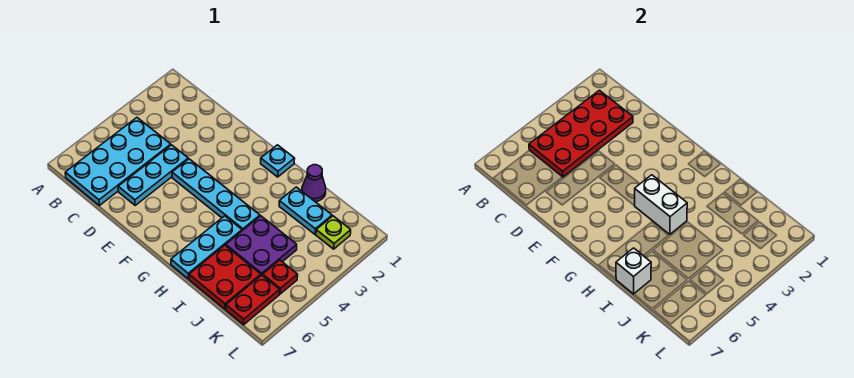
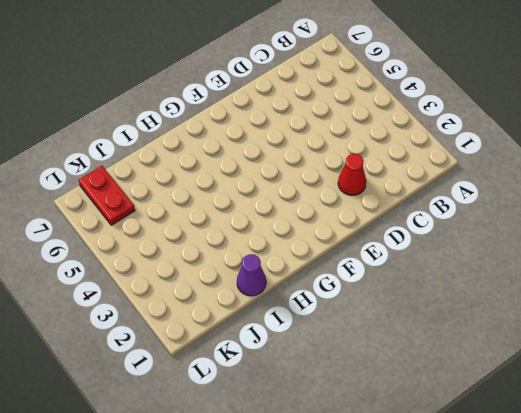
red 1x1 cone [338,154,366,195] -> none
none -> cyan 2x4 plate [65,118,171,205]
none -> cyan 1x3 plate [118,145,188,205]
none -> cyan 1x4 plate [172,159,260,231]

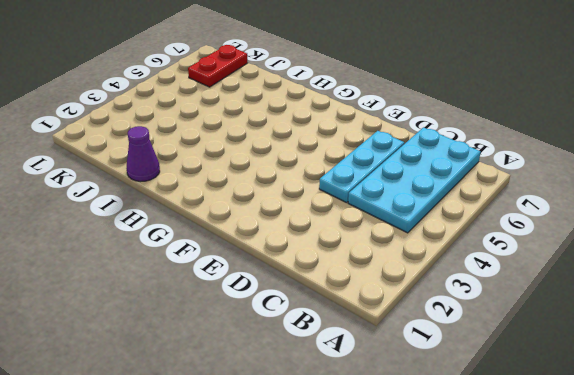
none -> cyan 1x4 plate [172,159,260,231]
none -> cyan 1x1 plate [261,145,295,177]
none -> cyan 1x3 plate [171,216,242,279]

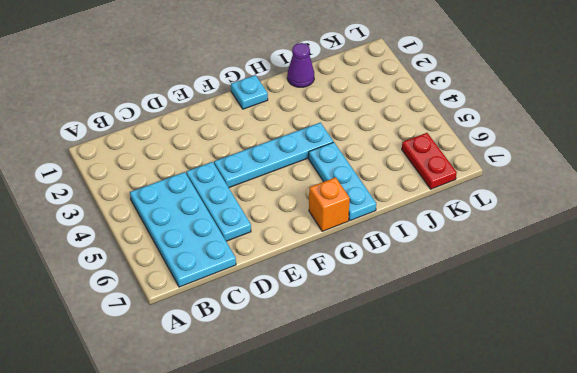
orange 1x1 brick [309,177,350,231] -> none
none -> cyan 1x2 plate [279,187,332,234]
none -> purple 2x2 plate [226,216,297,275]
none -> red 2x2 plate [189,245,261,309]

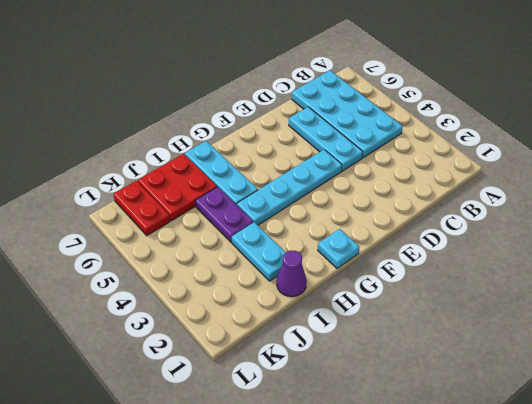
cyan 1x2 plate [232,222,286,281] -> cyan 1x2 plate turned to [279,187,332,234]
purple 1x2 plate [195,187,253,242] -> purple 2x2 plate [226,216,297,275]
none -> lime 1x1 plate [316,216,351,249]
none -> red 1x1 plate [263,260,298,294]
none -> red 2x4 plate [529,90,633,177]

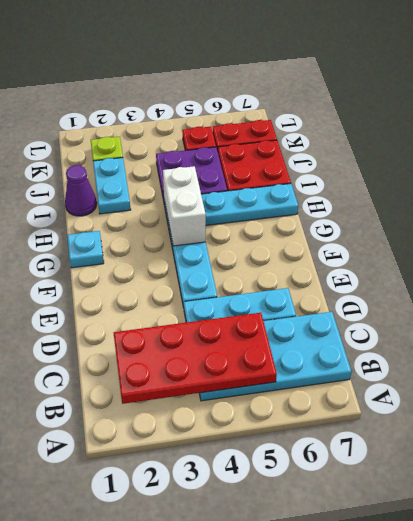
none -> white 1x1 brick [616,248,651,294]

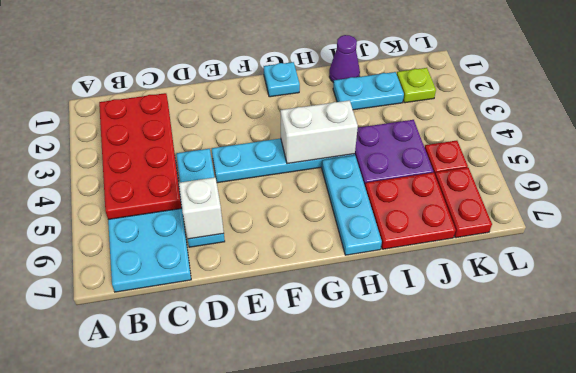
white 1x1 brick [179,177,224,239] -> white 1x1 brick moved to [616,248,651,294]

